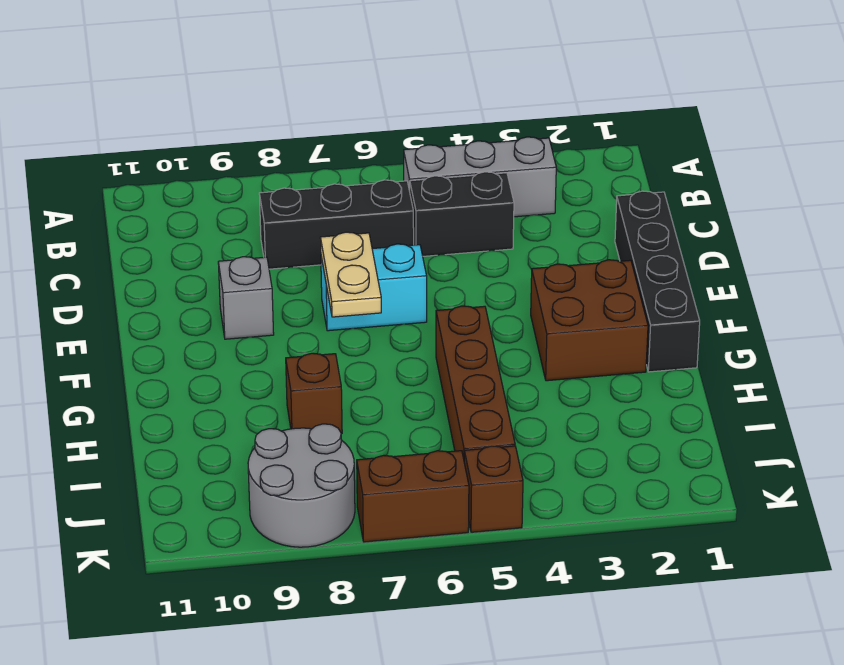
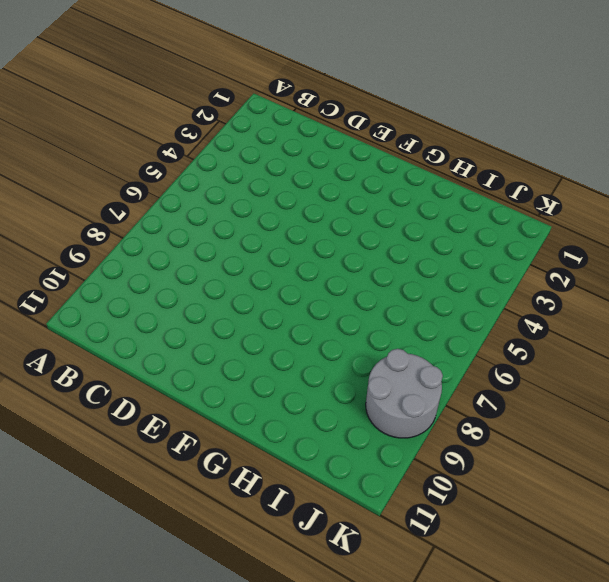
none -> grey 1x3 brick [404,137,556,217]
none -> black 1x2 brick [410,172,514,256]
none -> black 1x3 brick [259,180,414,269]

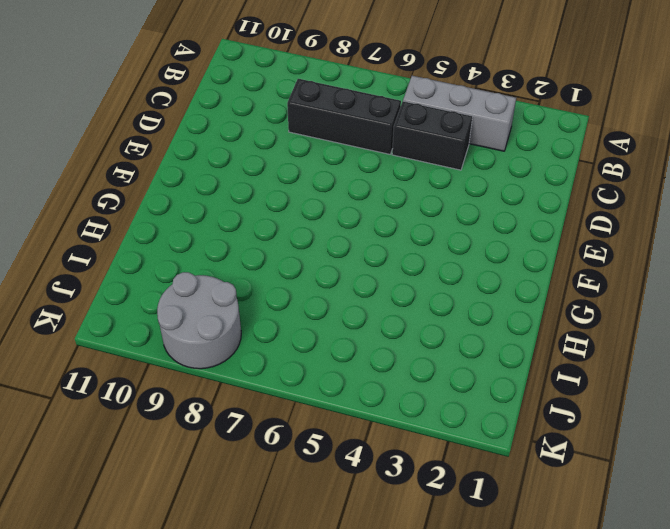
none -> black 1x4 brick [615,191,700,372]
none -> cyan 1x2 brick [321,244,427,331]
none -> grey 1x1 brick [218,257,274,339]

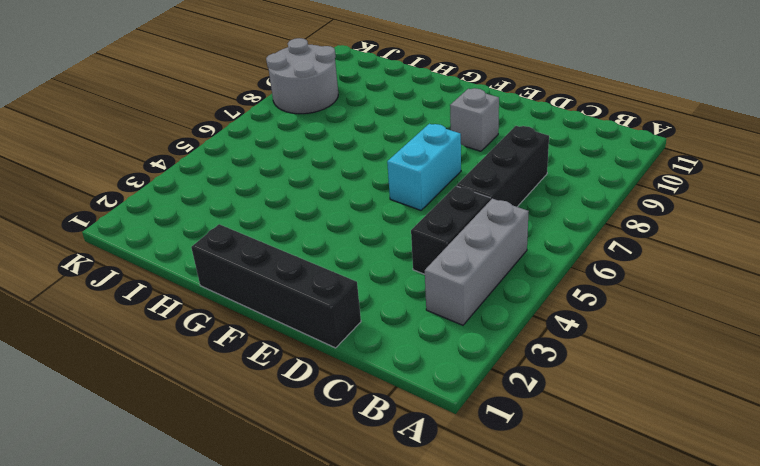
none -> brown 2x2 brick [531,260,648,381]
none -> brown 1x4 brick [436,306,515,459]
none -> brown 1x1 brick [286,353,342,434]

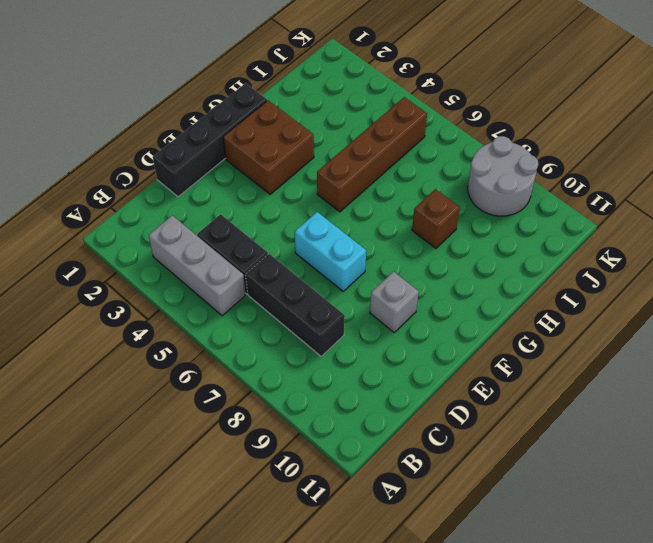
none -> brown 1x1 brick [464,446,523,532]
none -> brown 1x2 brick [357,451,469,542]
none -> tan 1x2 plate [320,232,381,317]

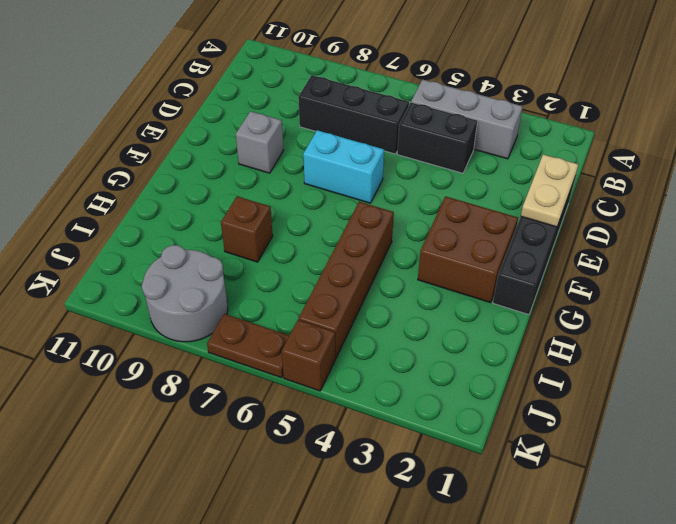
tan 1x2 plate [521,155,579,227] -> tan 1x2 plate moved to [320,232,381,317]
brown 1x2 plate [207,314,289,378] -> brown 1x2 brick [357,451,469,542]

